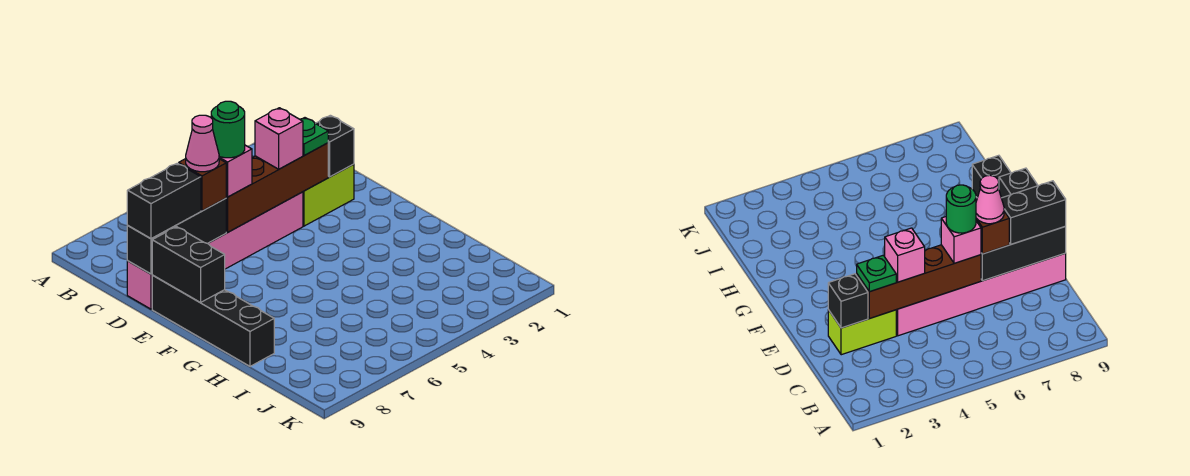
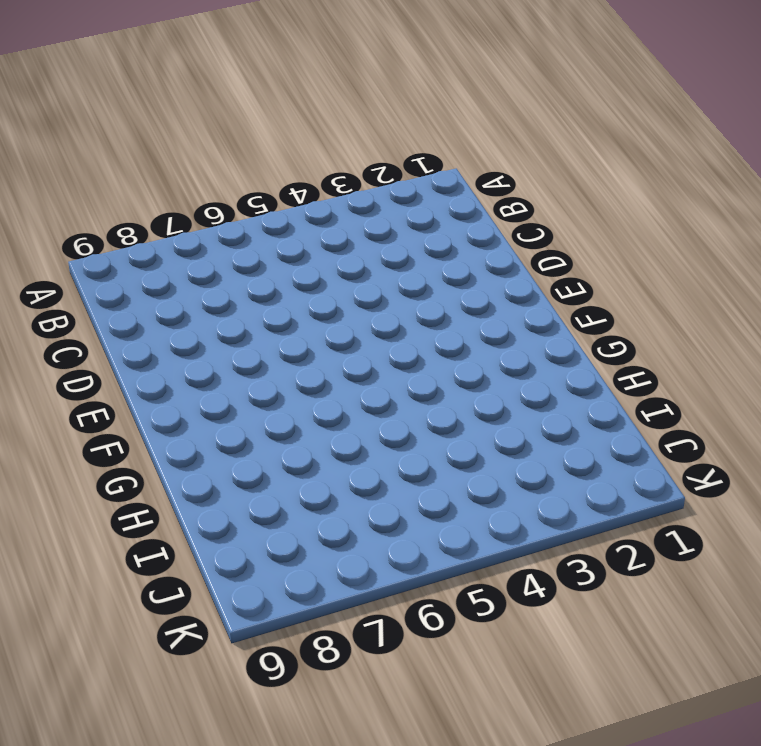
none -> lime 1x2 brick [303,164,354,226]
none -> pink 1x6 brick [127,192,303,309]
none -> black 1x4 brick [152,275,274,366]

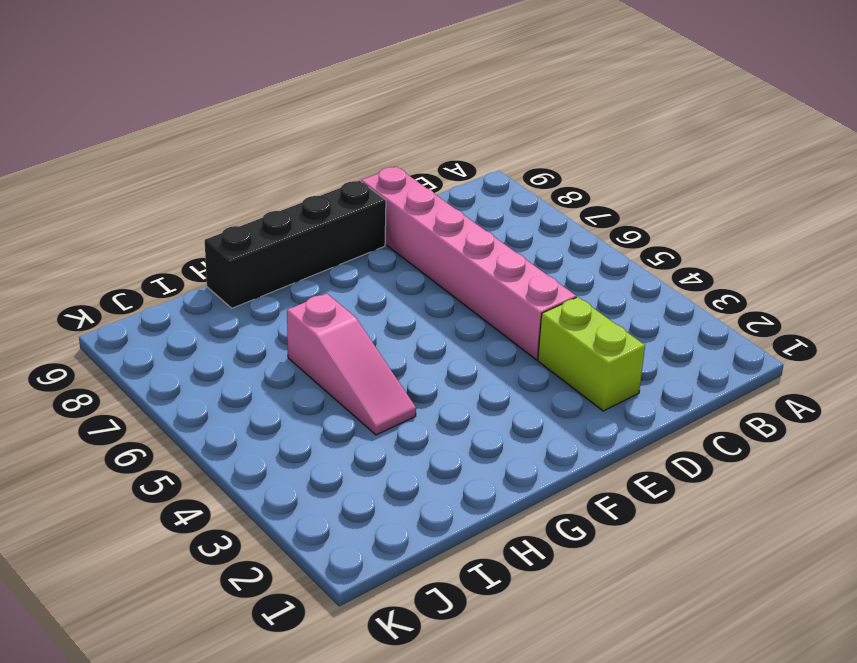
pink 1x3 slope [287,293,416,435] -> none
none -> black 1x1 brick [316,115,354,177]
none -> brown 1x4 brick [226,143,328,232]
none -> black 1x3 brick [127,198,226,274]

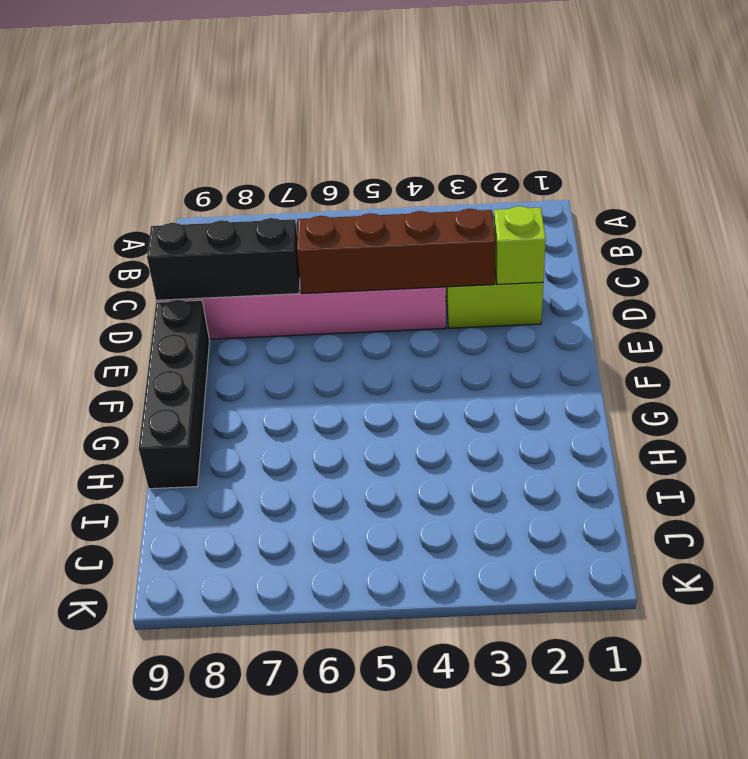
lime 1x1 brick [494,206,546,285] -> black 1x1 brick [316,115,354,177]
none -> black 1x2 brick [152,227,225,303]
none -> green 1x1 plate [300,118,328,156]
none -> pink 1x1 brick [255,108,303,169]

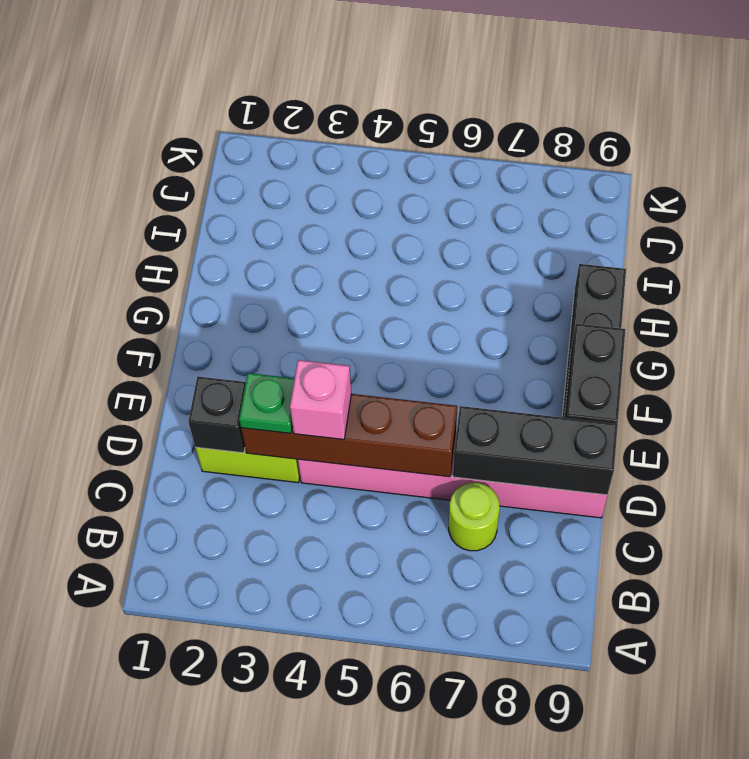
lime 1x1 round brick [449,483,500,551] -> none
none -> pink 1x1 brick [219,145,252,197]
none -> brown 1x1 brick [179,159,226,211]
none -> black 1x2 brick [127,163,201,239]

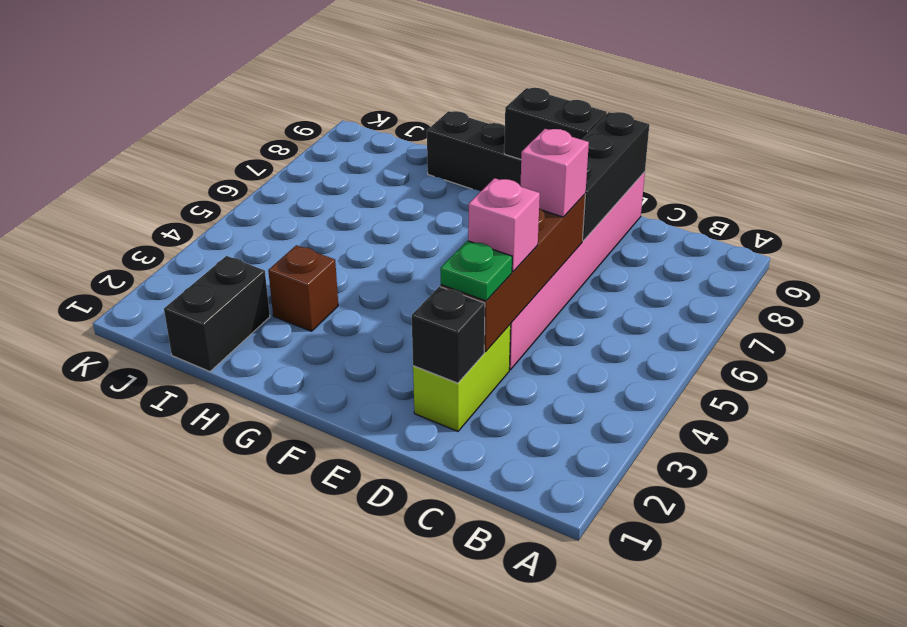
brown 1x1 brick [268,245,338,331] -> brown 1x1 brick moved to [179,159,226,211]
black 1x2 brick [164,256,270,372] -> black 1x2 brick moved to [127,163,201,239]
none -> green 1x1 round brick [211,101,245,158]
none -> pink 1x1 cone [186,115,219,172]

